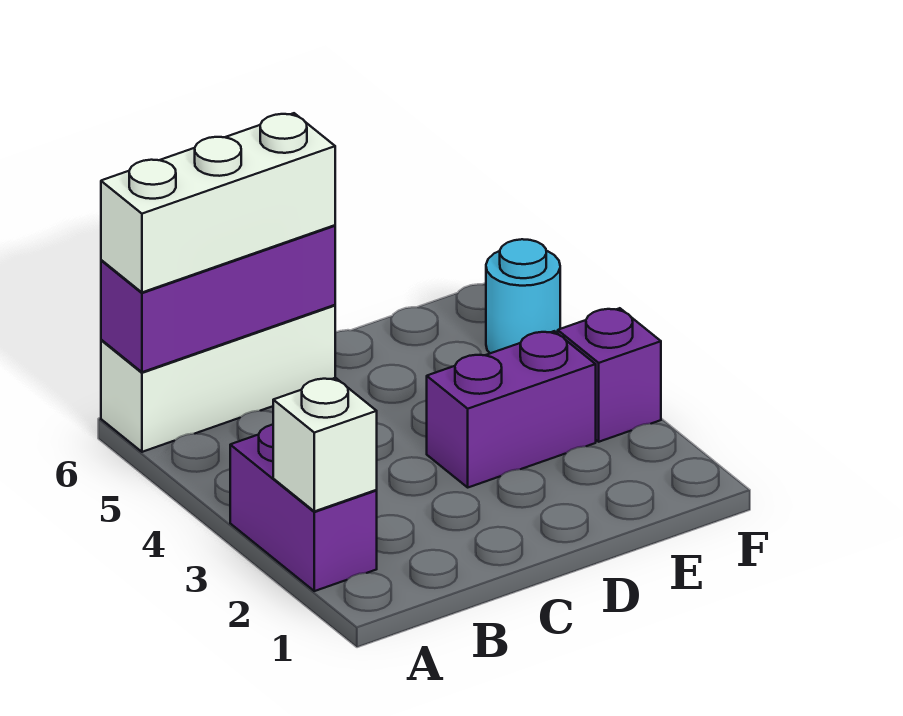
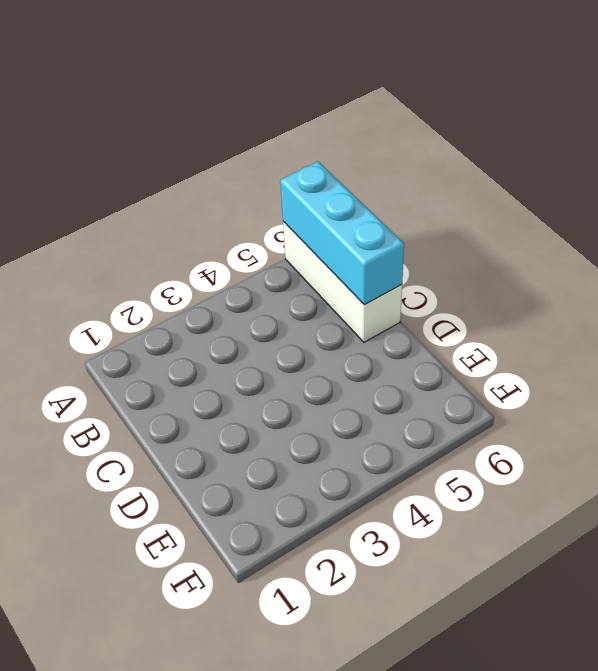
cyan 1x3 brick [280,162,404,305] -> purple 1x3 brick [101,225,335,372]
none -> purple 1x2 brick [230,425,377,591]
none -> purple 1x2 brick [427,331,596,487]

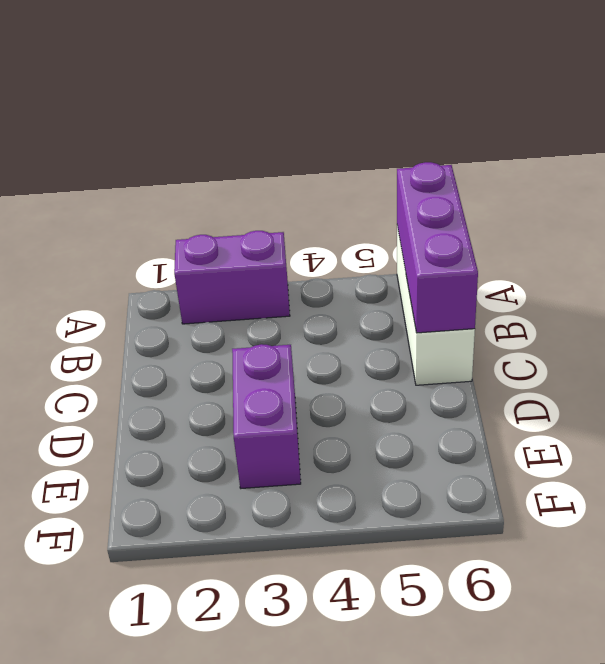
none -> purple 1x1 brick [558,308,661,442]
none -> cyan 1x1 round brick [486,239,560,353]

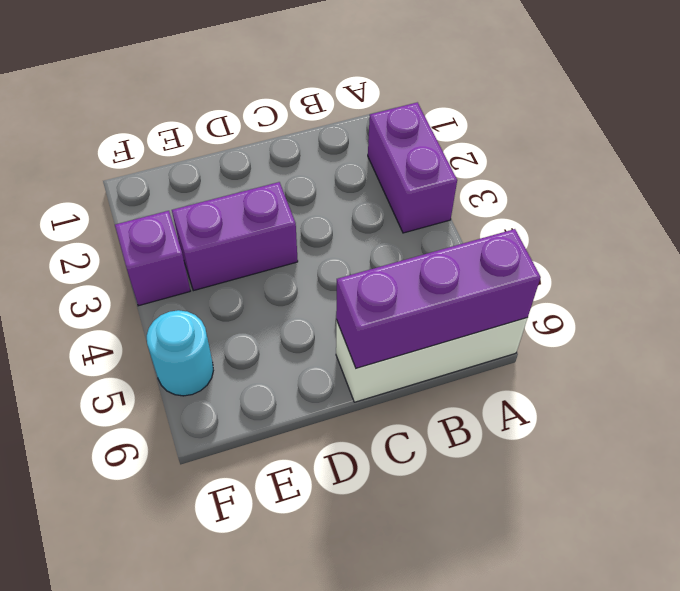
none -> white 1x1 brick [273,378,377,511]
none -> white 1x3 brick [101,113,335,292]

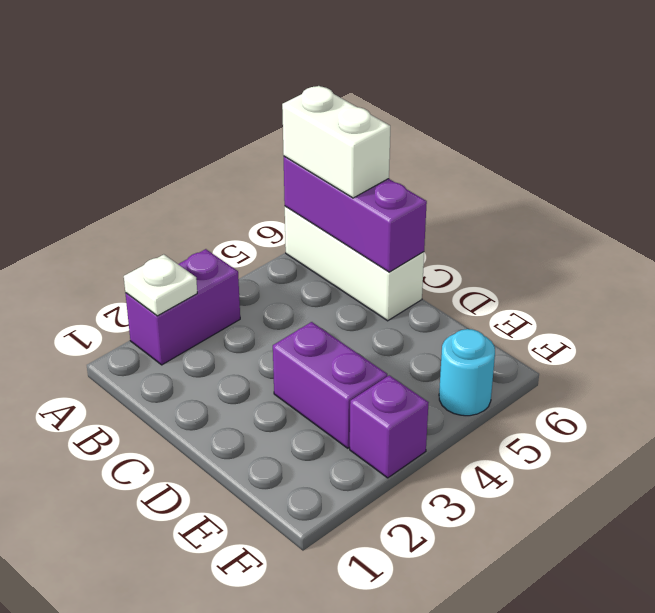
white 1x1 plate [124,255,197,316] -> white 1x1 brick [273,378,377,511]
white 1x2 brick [282,86,390,198] -> white 1x3 brick [101,113,335,292]

